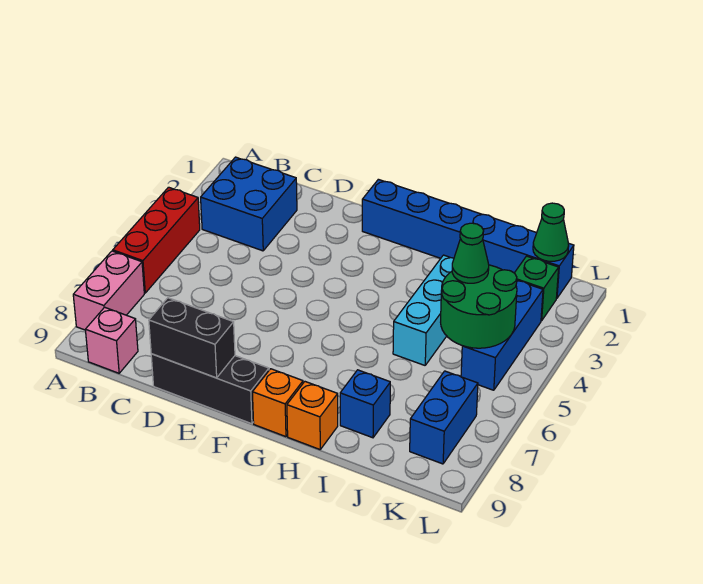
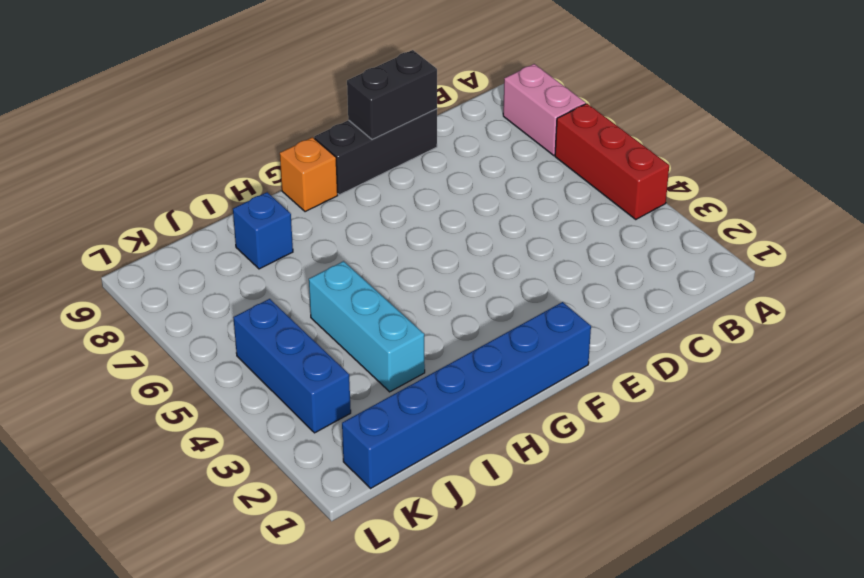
none -> blue 2x2 brick [201,157,297,251]
none -> pink 1x1 brick [85,307,138,373]
none -> orange 1x1 brick [287,382,338,449]

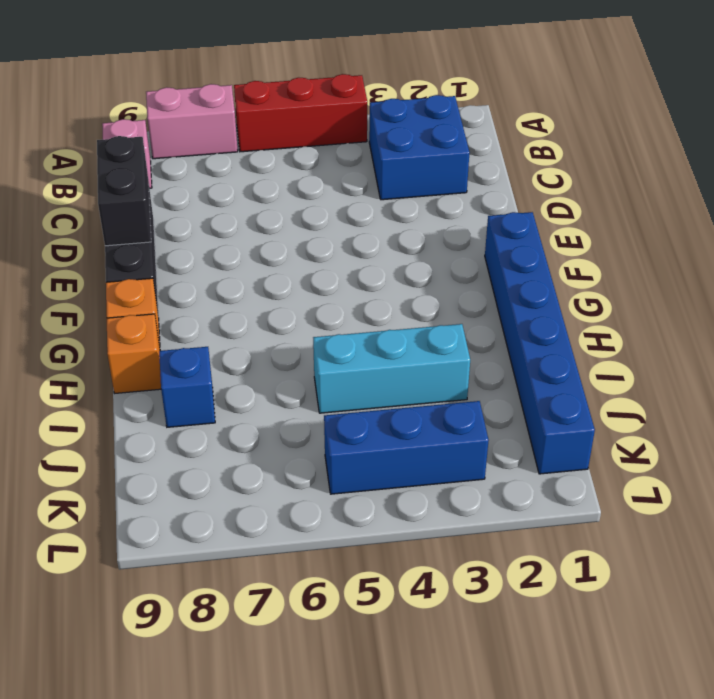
none -> green 1x1 brick [515,256,559,321]
none -> blue 1x2 brick [410,371,478,464]
none -> green 2x2 round brick [441,265,517,348]

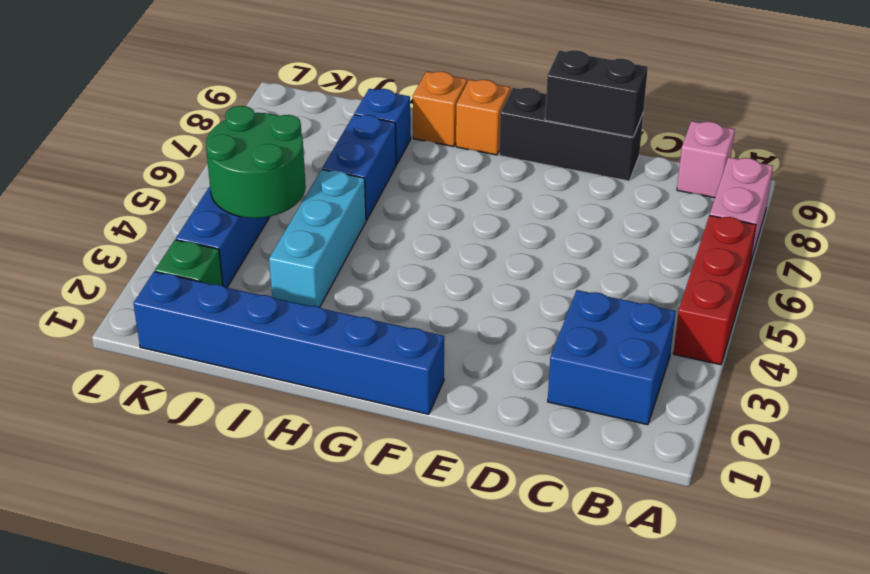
blue 1x2 brick [322,115,396,220] -> blue 1x2 brick moved to [410,371,478,464]
none -> green 1x1 cone [533,203,569,261]
none -> green 1x1 cone [452,223,489,283]

